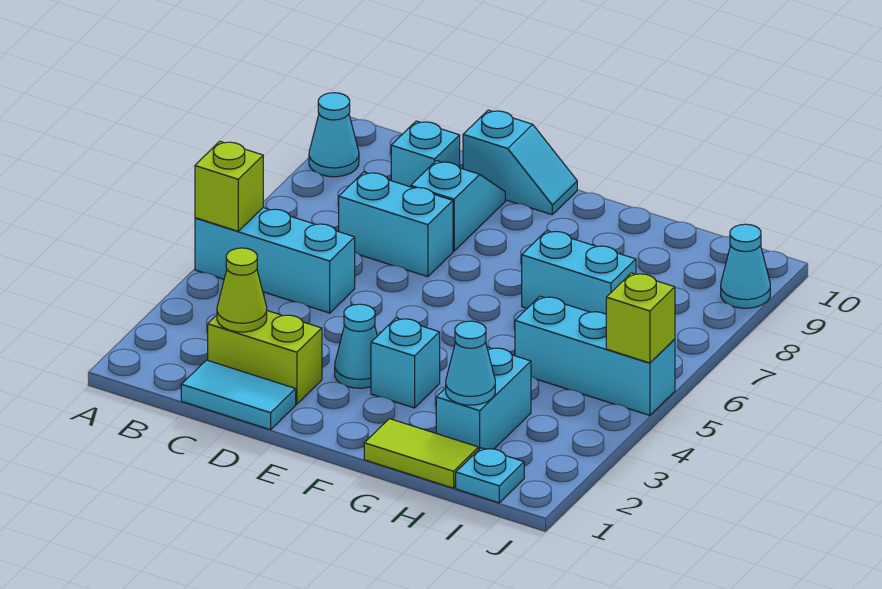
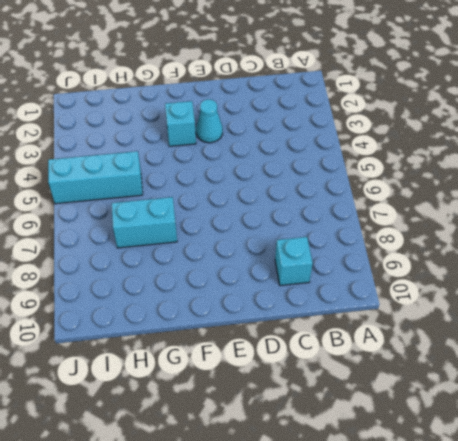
none -> cyan 1x3 brick [195,208,355,313]
none -> cyan 1x1 cone [309,93,359,177]
none -> cyan 1x2 tile [181,360,296,430]

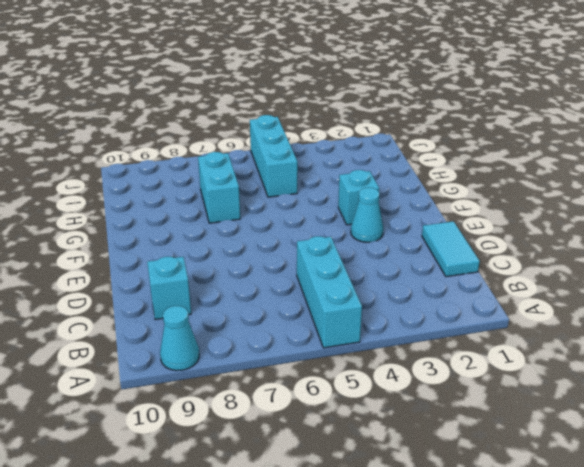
none -> lime 1x2 brick [208,311,322,404]
none -> cyan 1x2 brick [339,172,453,277]
none -> cyan 1x2 slope [411,161,505,251]

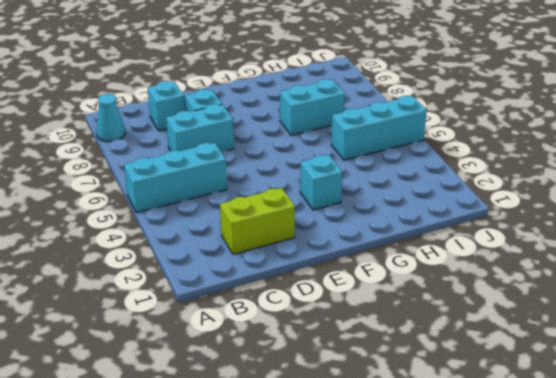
none -> cyan 1x2 tile [181,360,296,430]
none -> cyan 1x2 slope [463,110,577,215]
none -> cyan 1x1 cone [335,304,377,388]

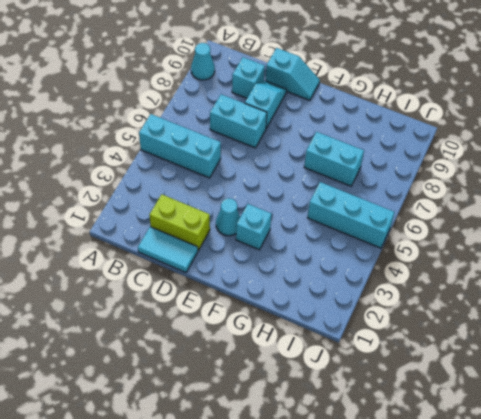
none -> lime 1x2 tile [364,419,479,488]
none -> cyan 1x2 brick [436,347,531,449]
none -> cyan 1x1 plate [456,448,524,503]

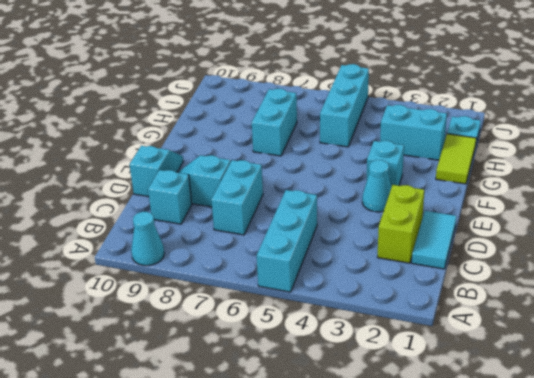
none -> cyan 1x1 cone [721,224,770,308]
none -> lime 1x1 brick [195,141,263,231]
none -> lime 1x1 cone [217,248,267,332]

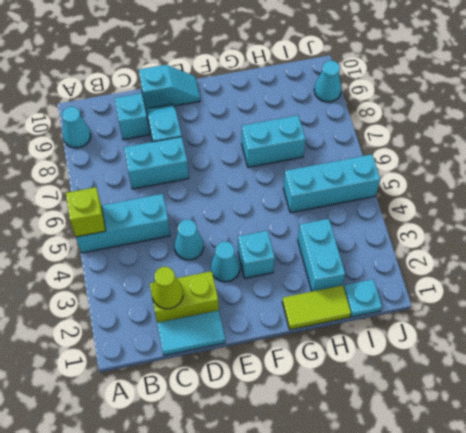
cyan 1x1 cone [174,220,204,260] -> cyan 1x1 cone moved to [446,321,495,405]
none -> lime 1x1 brick [606,273,675,363]

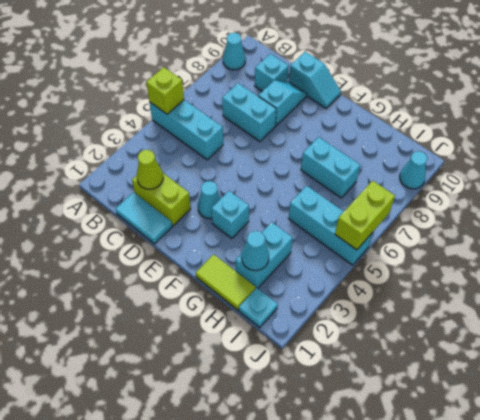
lime 1x2 brick [335,181,395,250] -> lime 1x1 brick [606,273,675,363]

